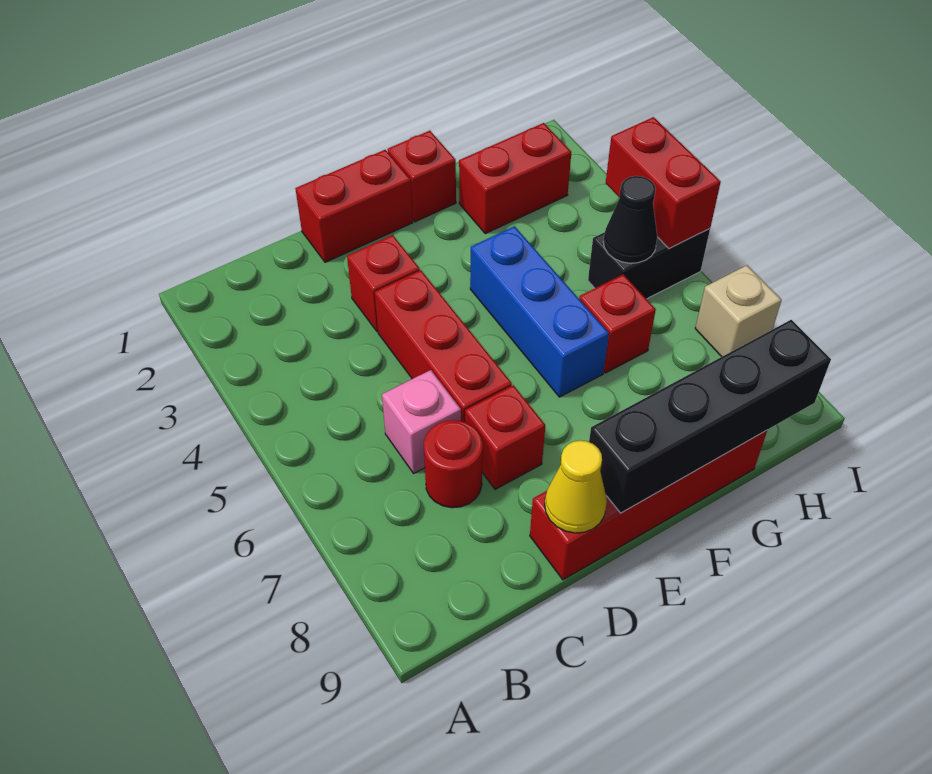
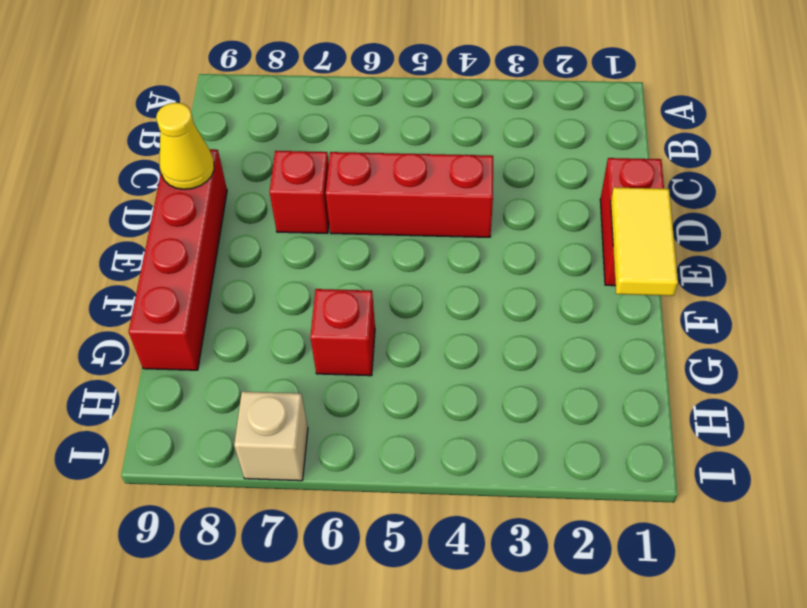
yellow 1x2 tile [611,187,678,296] -> none
none -> pink 1x1 brick [382,370,461,473]
none -> red 1x1 round brick [424,420,483,508]
none -> red 1x1 brick [347,235,420,332]

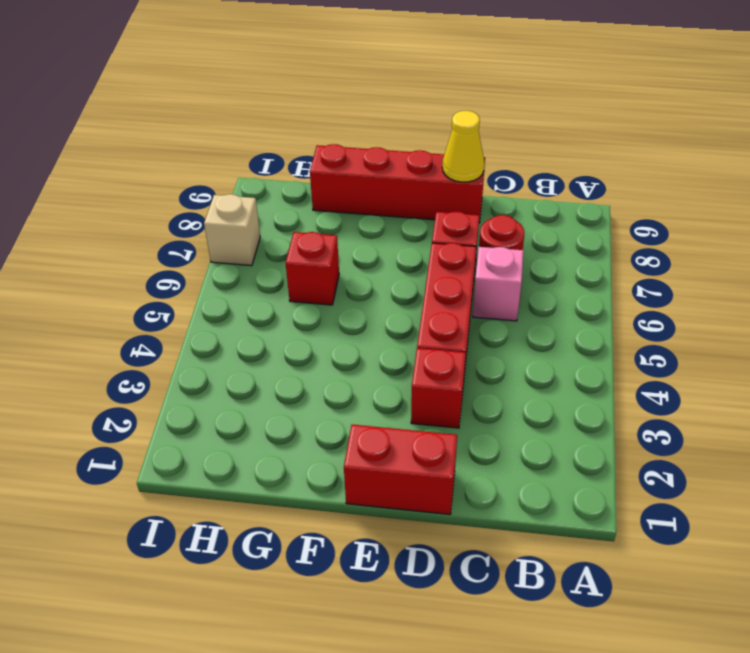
none -> red 1x1 brick [388,131,456,222]
none -> blue 1x3 brick [470,226,609,397]
none -> red 1x2 brick [459,123,571,234]

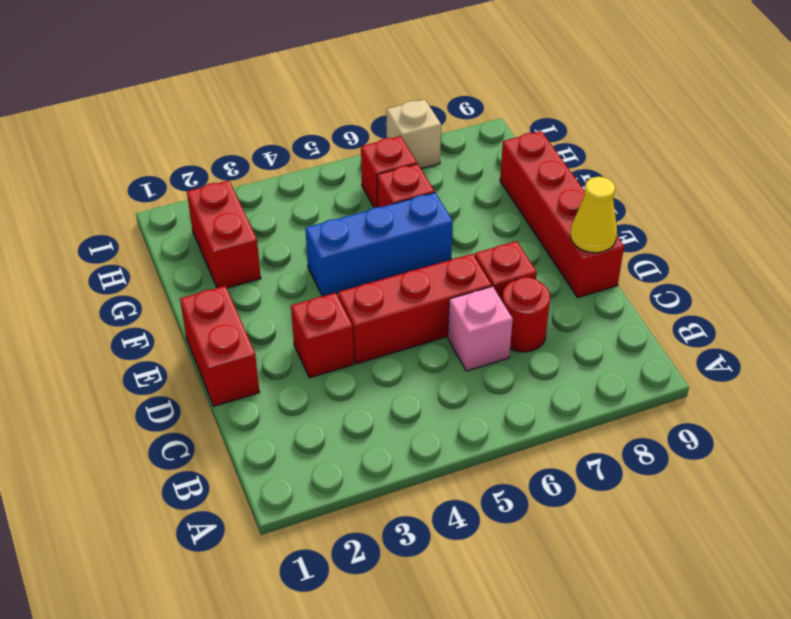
red 1x1 brick [361,136,417,208] -> red 1x1 brick moved to [388,131,456,222]
none -> black 1x2 brick [588,229,710,299]
none -> black 1x4 brick [589,320,831,513]
none -> black 1x1 cone [603,176,657,263]

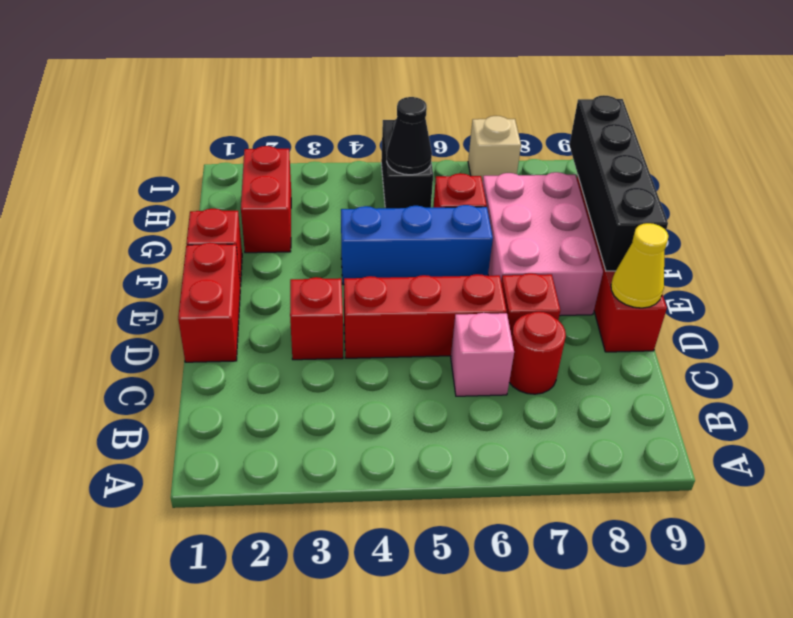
pink 2x3 brick [483,172,603,316] -> none
none -> red 1x2 brick [606,117,721,249]

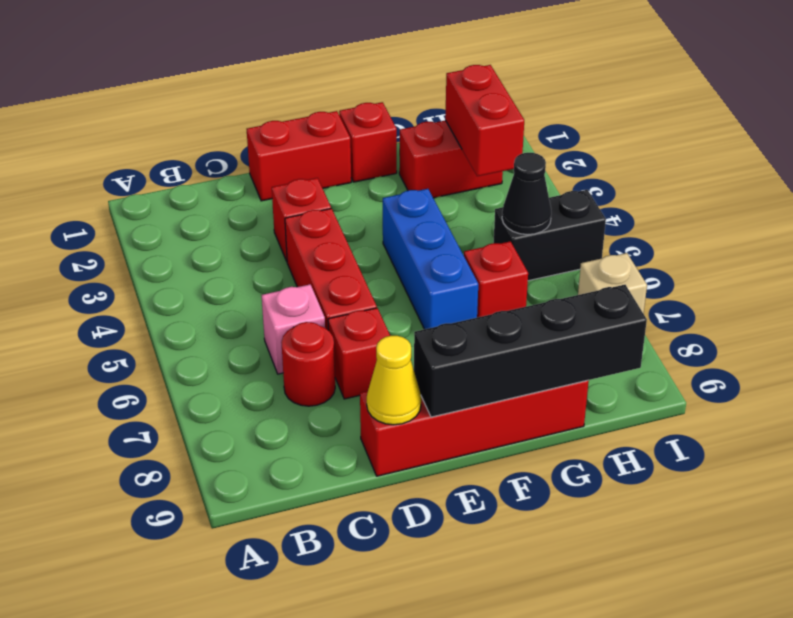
red 1x2 brick [445,65,524,176] -> red 1x2 brick moved to [606,117,721,249]

